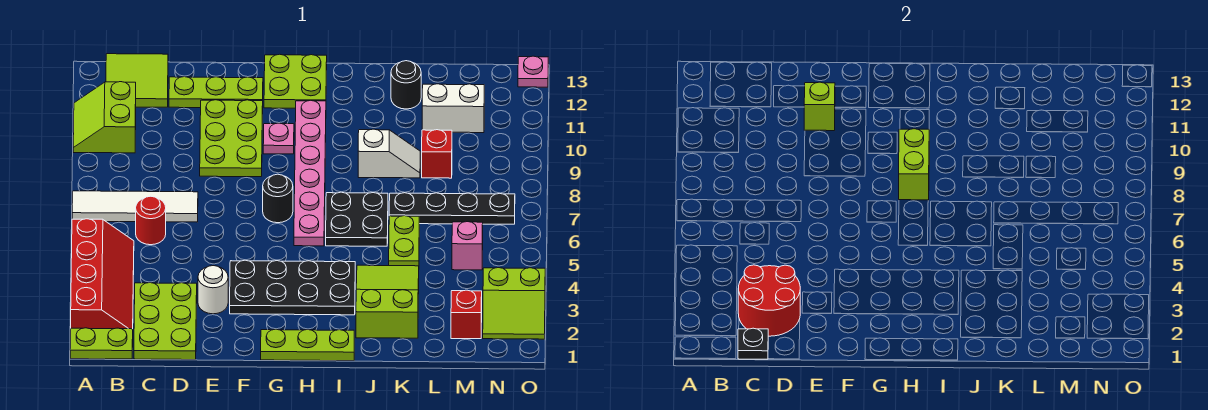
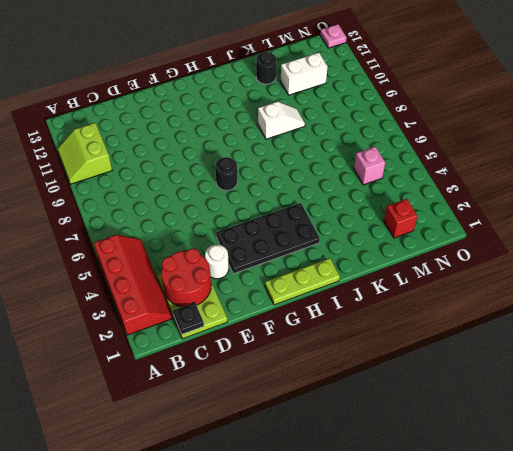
none -> lime 1x2 plate [70,328,133,359]
none -> white 1x4 tile [72,191,198,222]
none -> lime 2x2 tile [106,54,168,107]
none -> red 1x1 round brick [136,196,166,245]

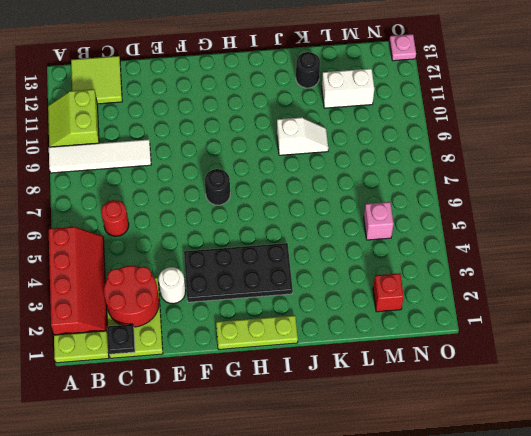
white 1x4 tile [49,139,151,173] -> white 1x4 tile moved to [72,191,198,222]
none -> lime 1x3 plate [169,77,263,108]
none -> lime 2x3 plate [200,100,263,177]
none -> pink 1x1 plate [263,123,294,154]
none -> lime 2x2 plate [264,54,327,108]

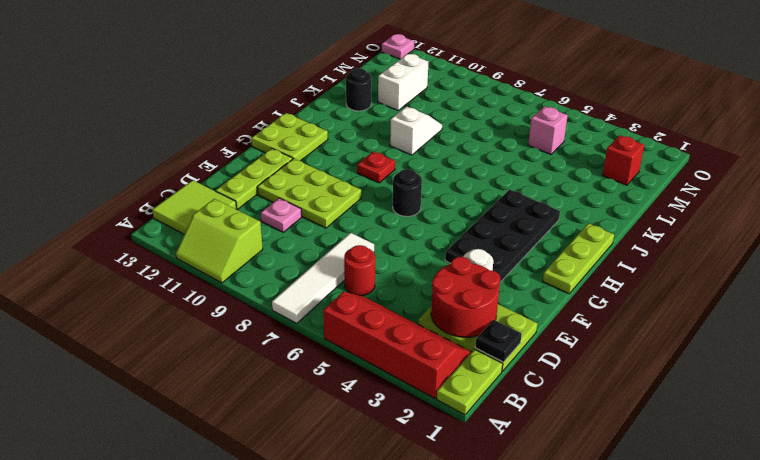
pink 1x1 plate [261,198,302,232] -> pink 1x1 plate moved to [263,123,294,154]
red 1x1 plate [357,151,395,183] -> pink 1x6 plate [294,100,326,246]
none -> black 2x2 plate [326,192,388,246]
none -> lime 2x3 slope [356,265,419,338]
none -> lime 1x2 plate [389,216,419,266]
none -> black 1x4 plate [389,193,515,224]

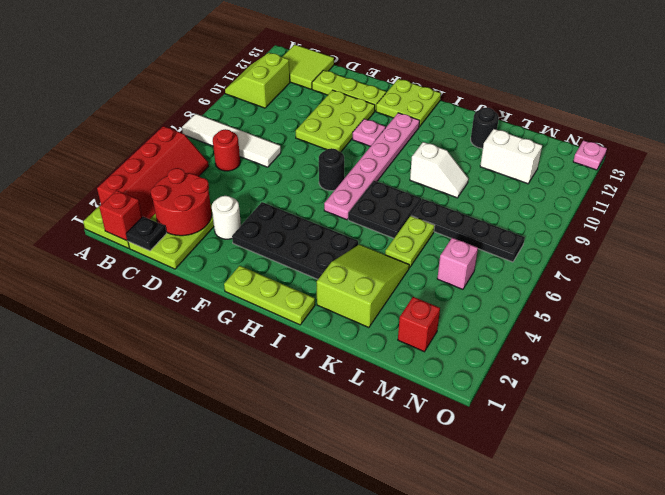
red 1x1 brick [99,190,142,241] -> red 1x1 brick moved to [422,130,452,178]
none -> lime 2x2 slope [483,268,545,339]
none -> lime 1x1 brick [804,82,835,131]
none -> lime 1x2 brick [899,129,929,200]

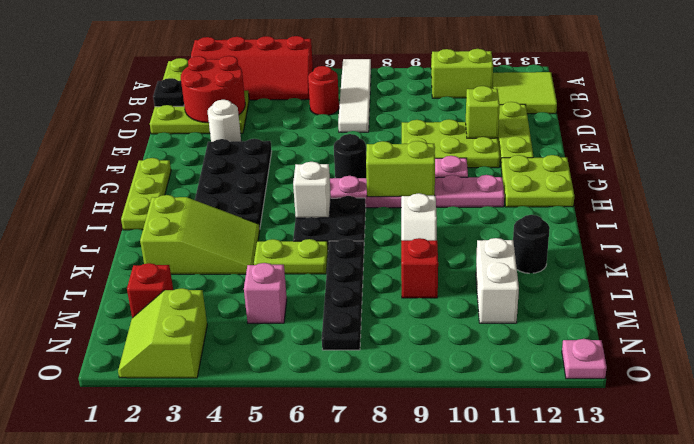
white 1x1 brick [293,162,331,218] -> none

